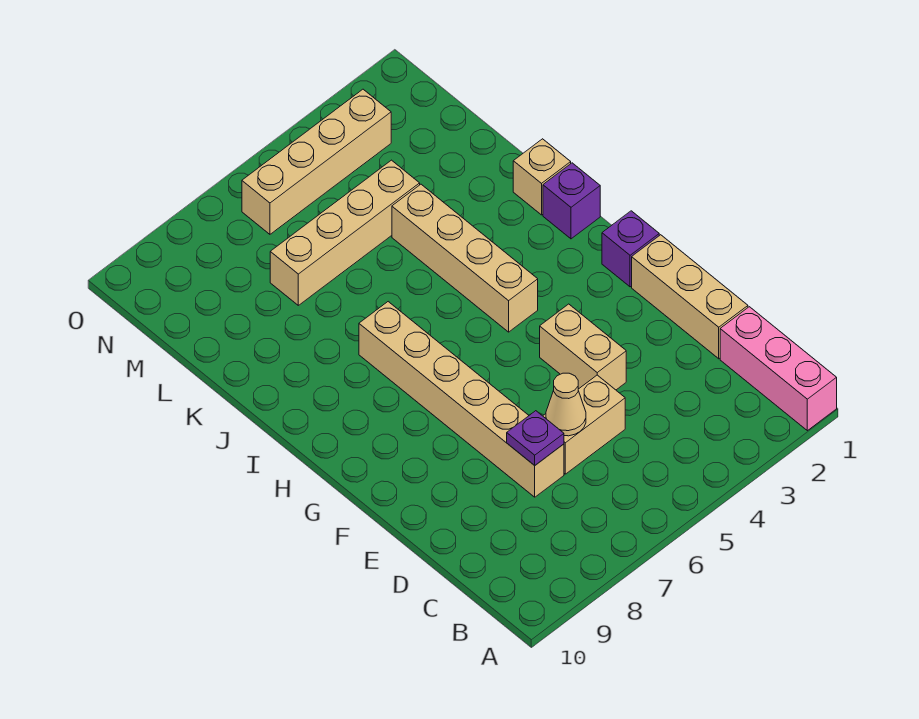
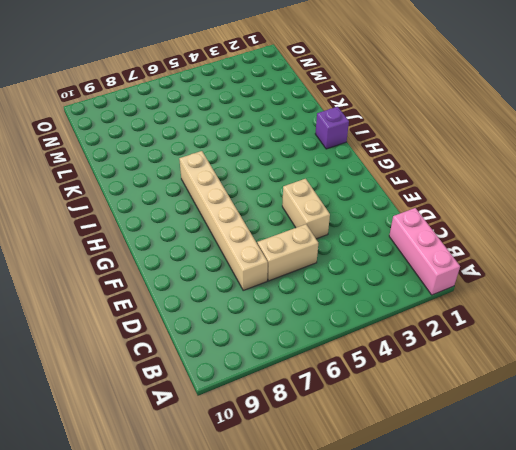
none -> tan 1x3 brick [632,235,748,359]
none -> purple 1x1 brick [602,211,659,287]
none -> tan 1x4 brick [392,184,538,332]

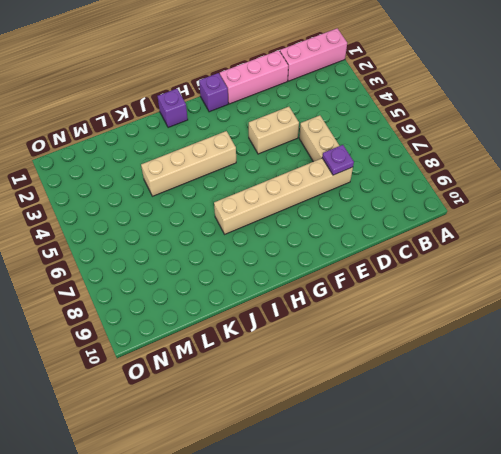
pink 1x3 brick [220,50,288,104] -> tan 1x3 brick [632,235,748,359]
none -> tan 1x1 brick [513,139,571,215]
none -> tan 1x4 brick [270,160,420,305]
none -> tan 1x4 brick [242,89,391,234]

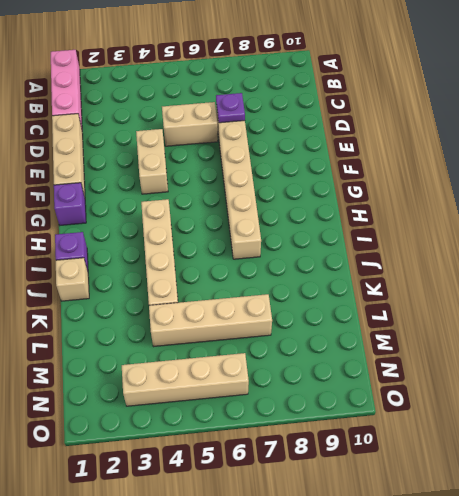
none -> tan 1x1 cone [546,373,586,436]

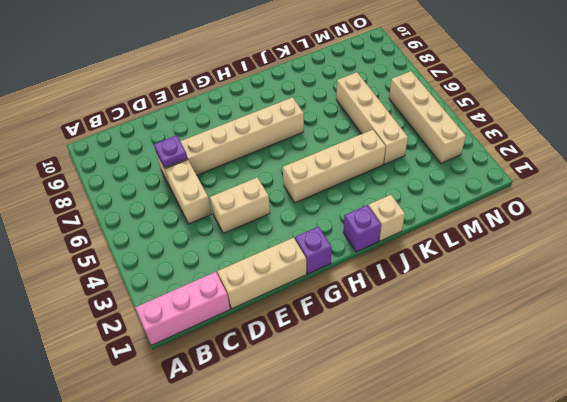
none -> tan 1x1 cone [546,373,586,436]

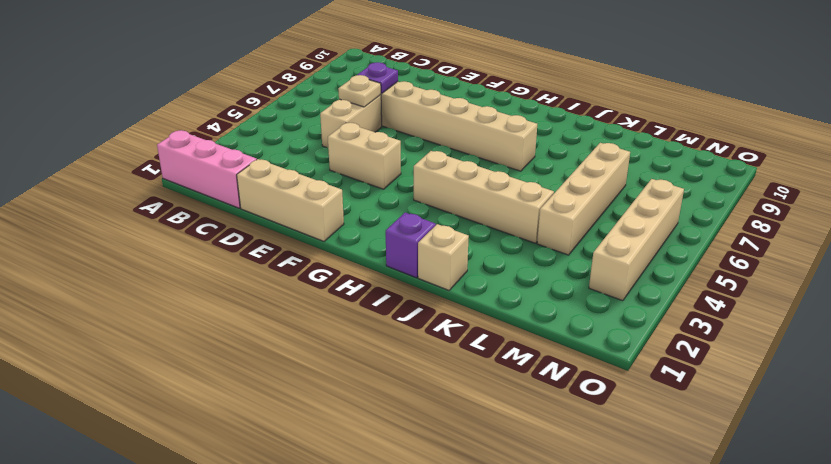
tan 1x1 plate [338,75,381,107] -> tan 1x1 cone [546,373,586,436]
none -> purple 1x1 brick [602,211,659,287]

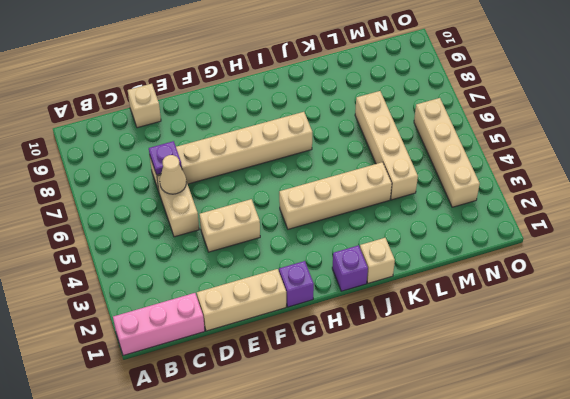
tan 1x1 brick [128,84,161,128] -> none

